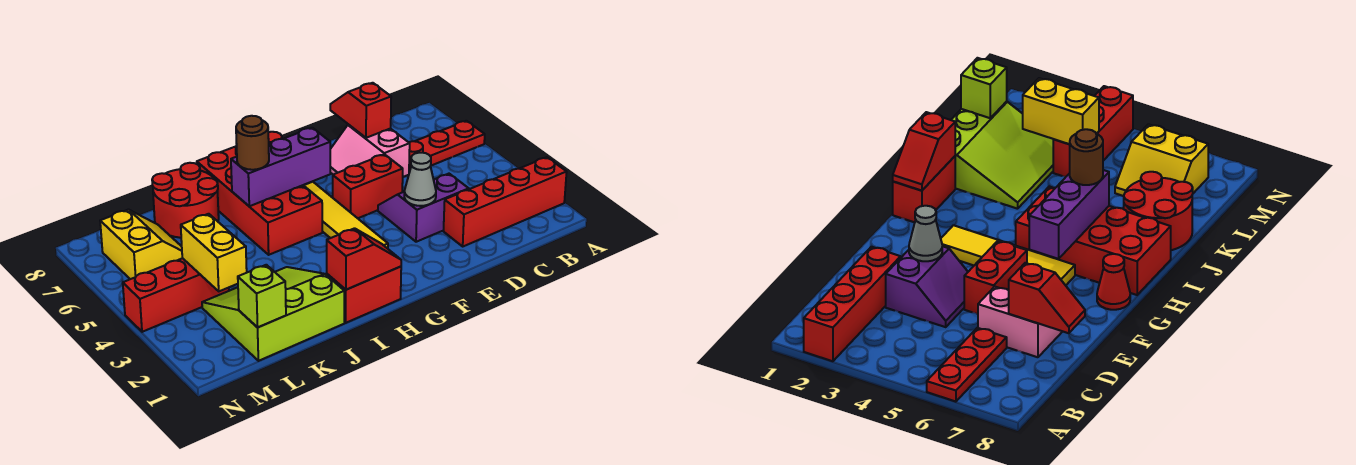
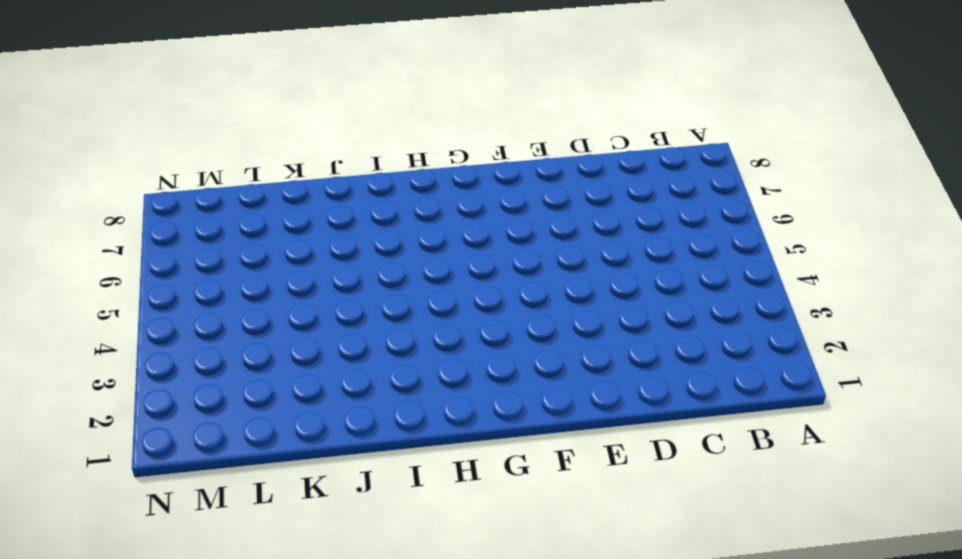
none -> red 1x4 brick [444,157,567,246]
none -> red 1x3 plate [409,121,485,173]
none -> purple 2x2 slope [378,174,469,242]

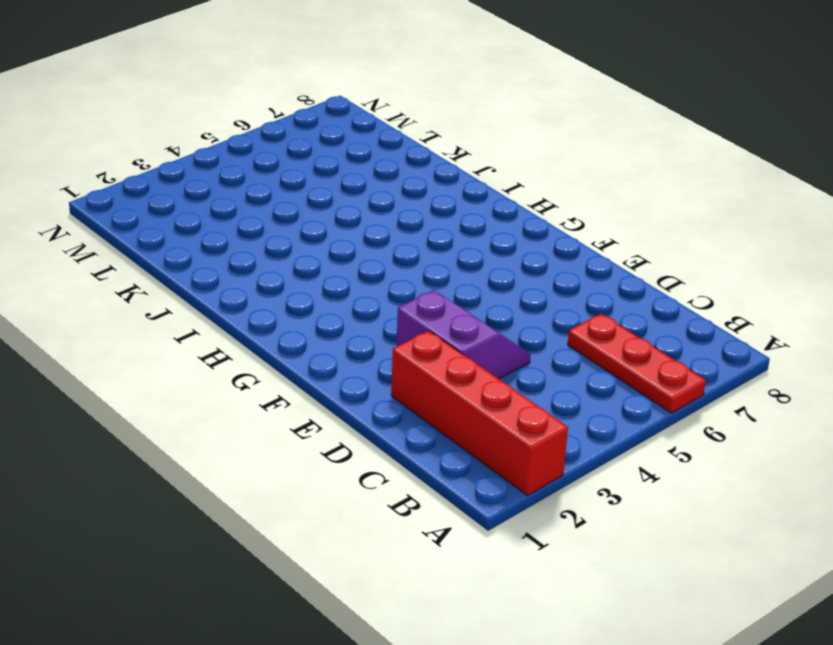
none -> pink 2x2 slope [330,125,410,177]
none -> red 1x2 brick [333,154,403,218]
none -> yellow 1x4 tile [304,182,388,249]

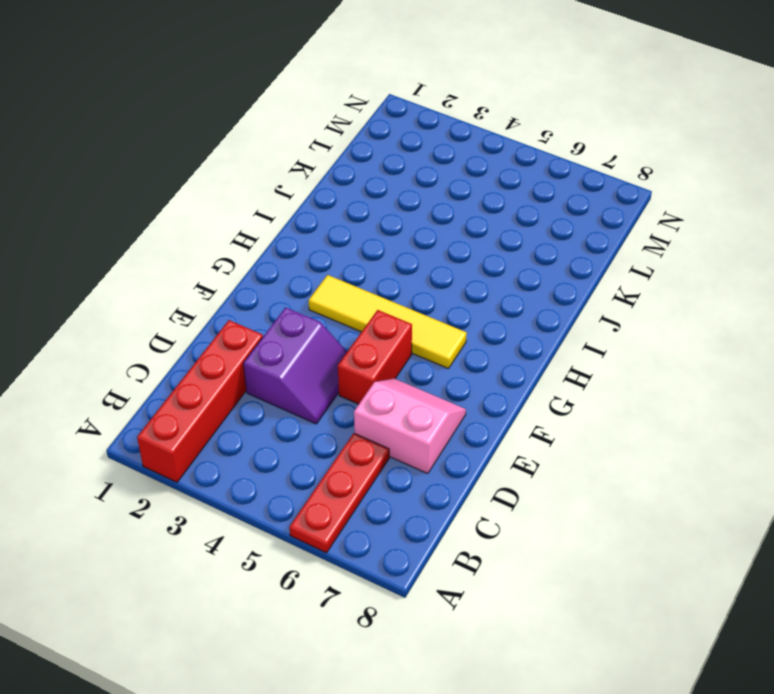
none -> red 1x1 cone [1097,254,1130,310]
none -> red 1x2 brick [327,267,401,323]
none -> red 2x4 brick [197,146,322,255]

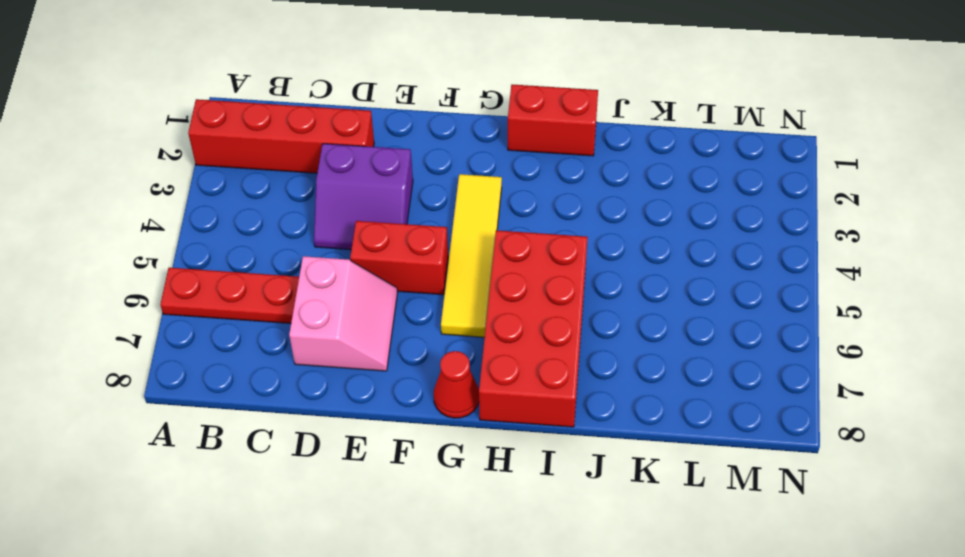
none -> lime 3x3 slope [202,267,344,361]
none -> red 2x2 round brick [152,163,219,238]
none -> red 1x3 brick [123,258,229,332]

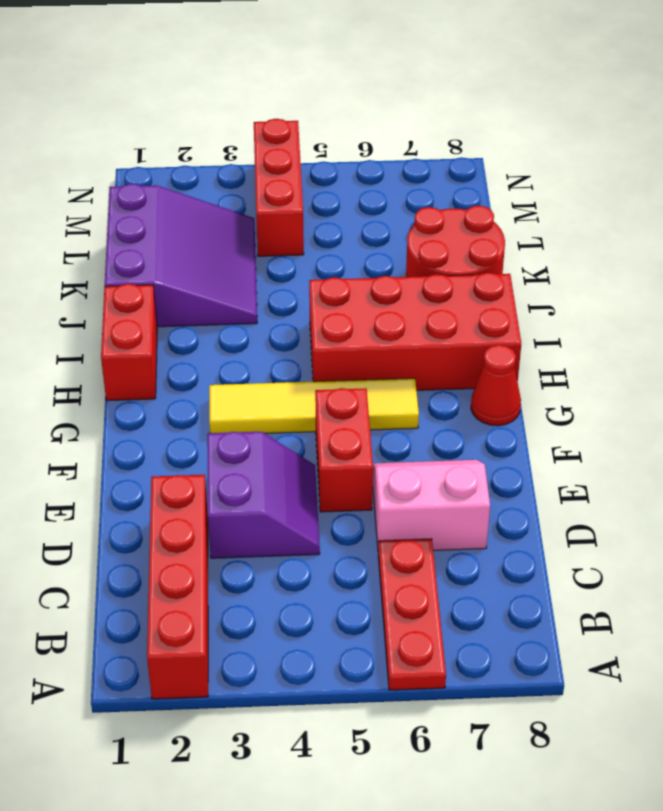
purple 3x3 slope [105,184,257,327] -> lime 3x3 slope [202,267,344,361]
none -> yellow 2x2 slope [100,210,182,279]
none -> red 1x2 slope [330,83,391,138]
none -> grey 1x1 cone [404,153,436,206]

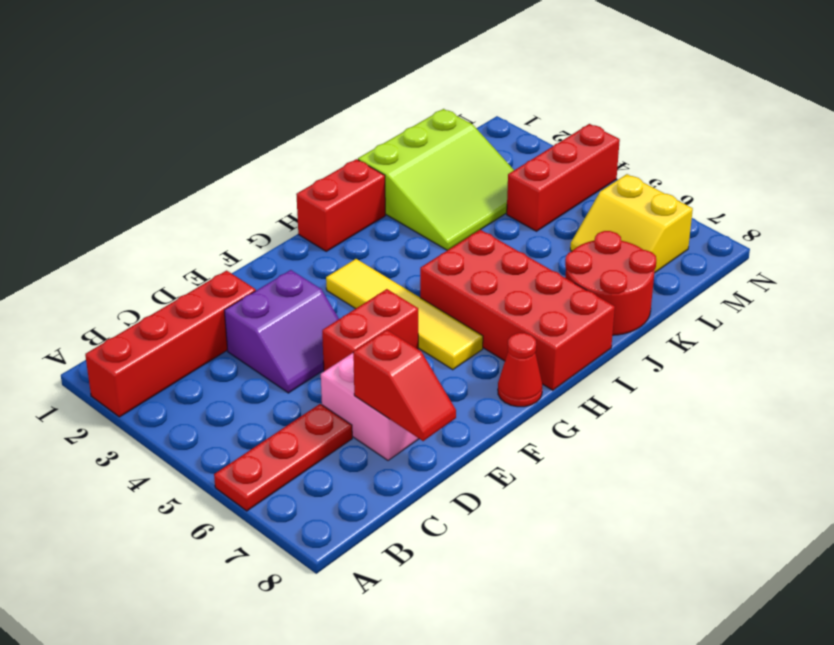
none -> grey 1x1 cone [404,153,436,206]
none -> purple 1x3 brick [231,128,330,206]
none -> red 1x2 slope [327,228,401,290]

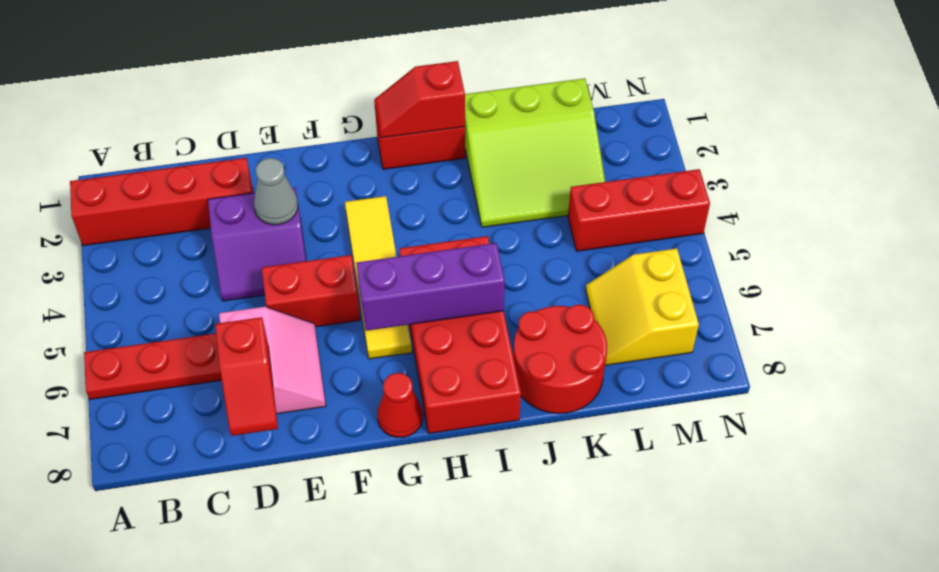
none -> lime 1x1 brick [238,265,286,327]
none -> yellow 1x2 brick [181,214,247,291]
none -> brown 1x1 round brick [236,116,269,170]

